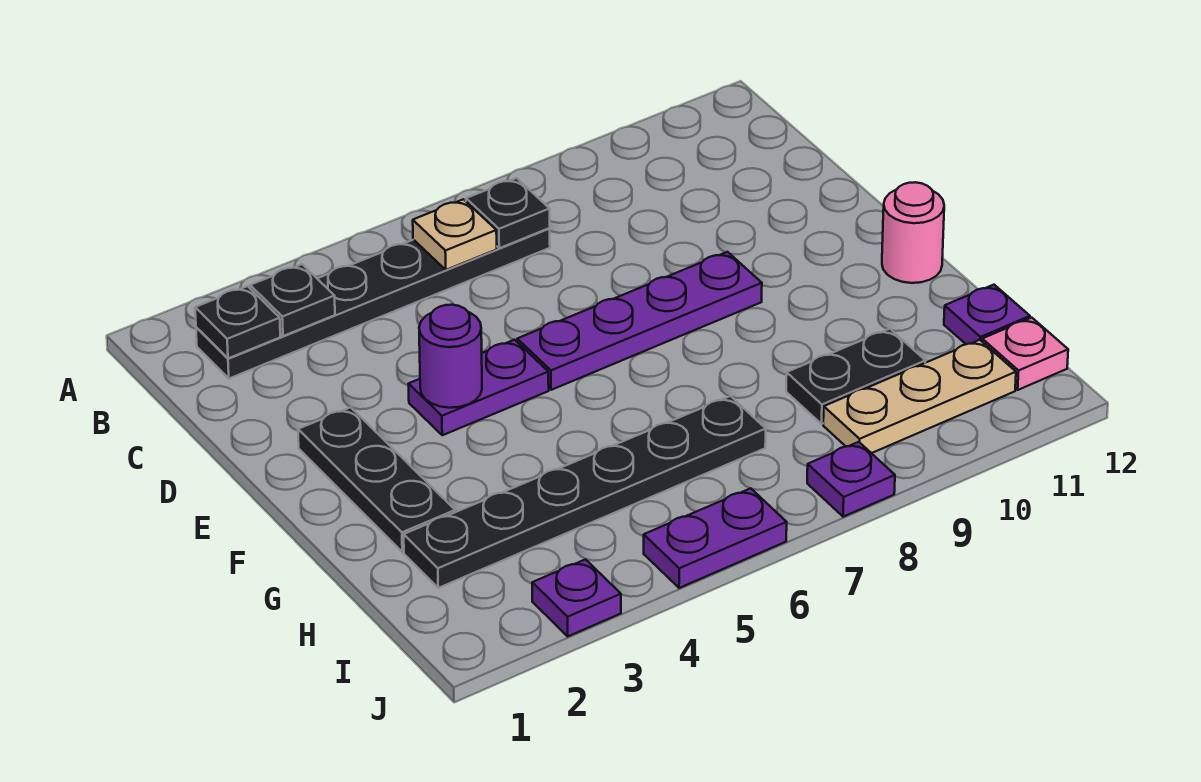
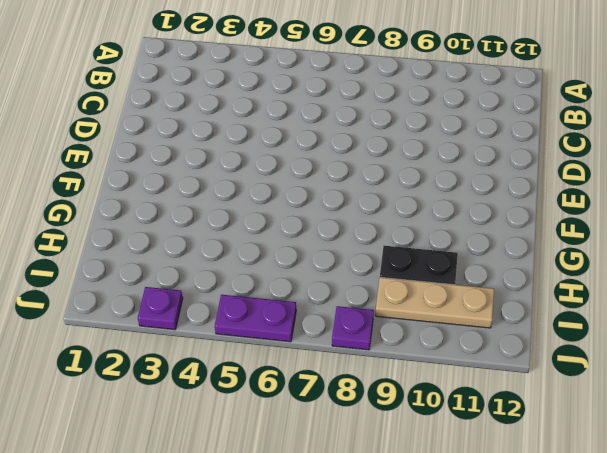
none -> black 1x6 plate [196,228,550,378]
none -> black 1x3 plate [298,407,455,552]
none -> purple 1x2 plate [409,340,549,435]

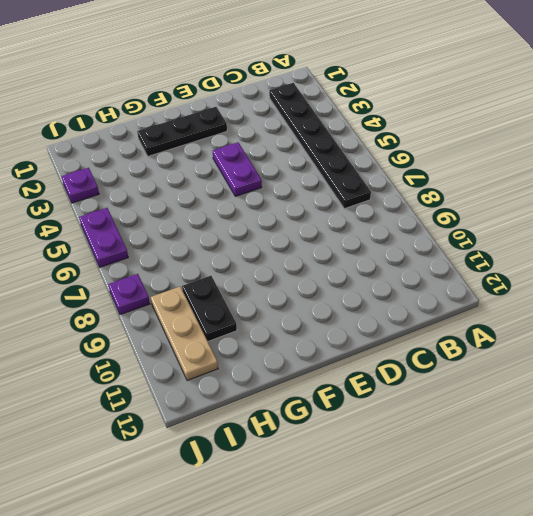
none -> purple 1x4 plate [517,252,762,390]
none -> pink 1x1 round brick [882,182,944,283]
none -> black 1x6 plate [404,396,766,588]

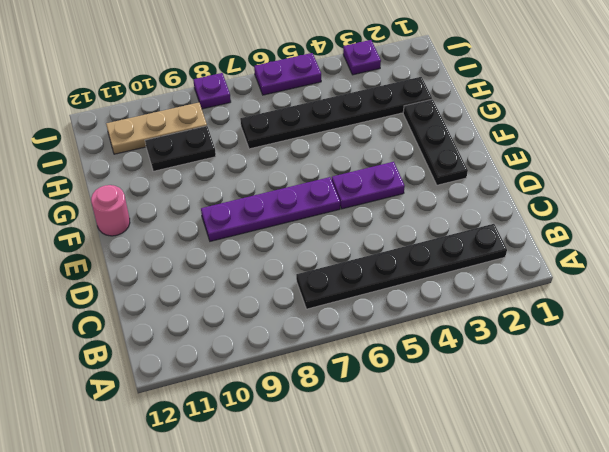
none -> purple 1x1 plate [944,285,1030,344]
none -> pink 1x1 plate [982,318,1068,390]
none -> black 1x1 plate [195,286,280,358]

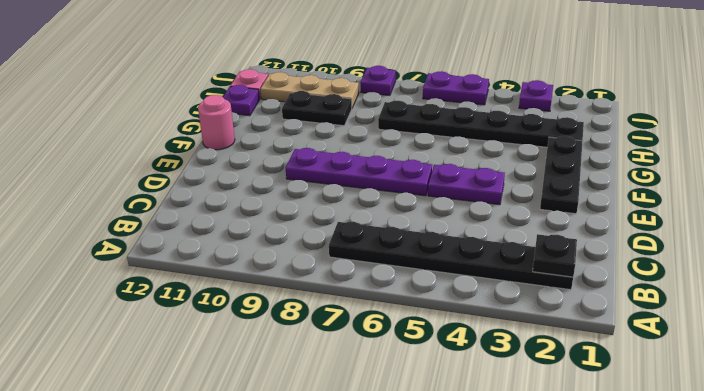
none -> black 1x1 plate [250,264,335,336]
none -> tan 1x1 plate [413,199,497,270]
none -> black 1x1 plate [466,178,550,248]

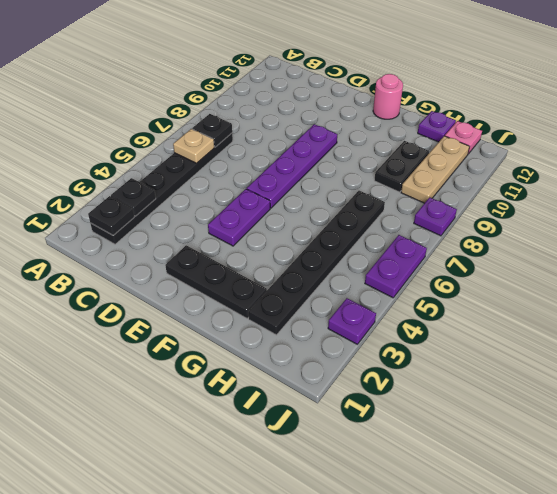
none -> purple 1x1 round brick [419,305,482,408]

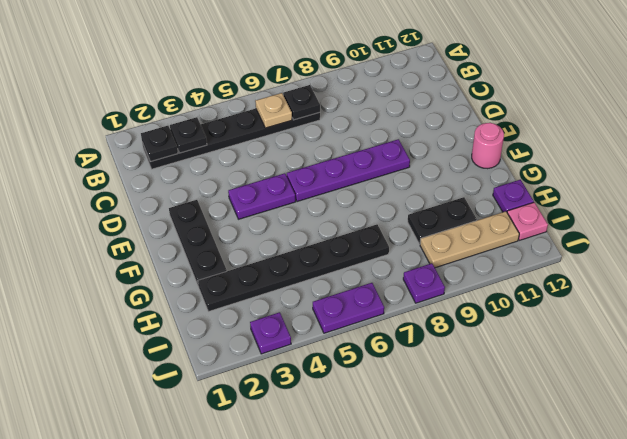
none -> purple 1x1 round brick [419,305,482,408]

